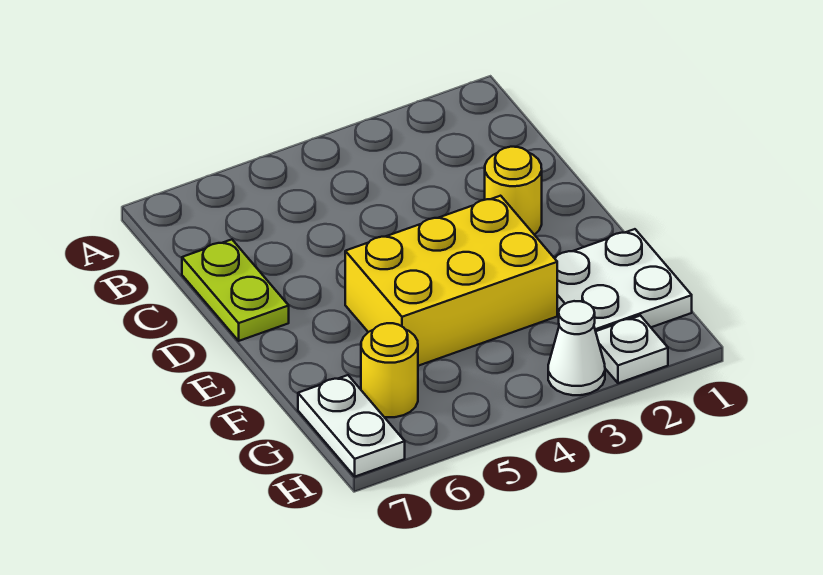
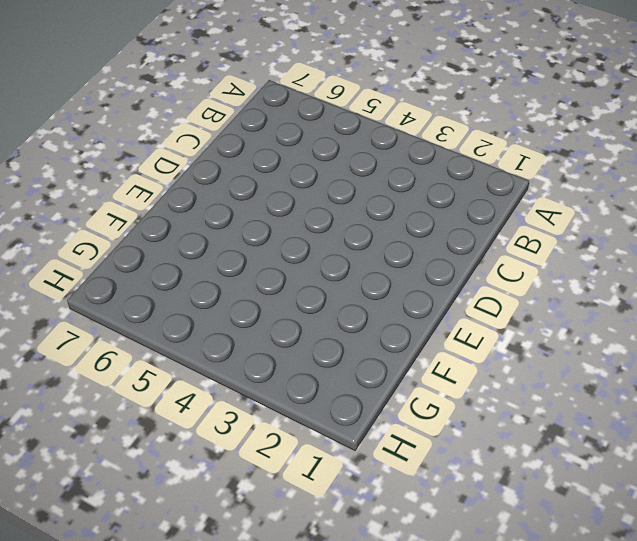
none -> lime 1x2 plate [182,239,289,341]
none -> yellow 1x1 round brick [485,147,542,235]

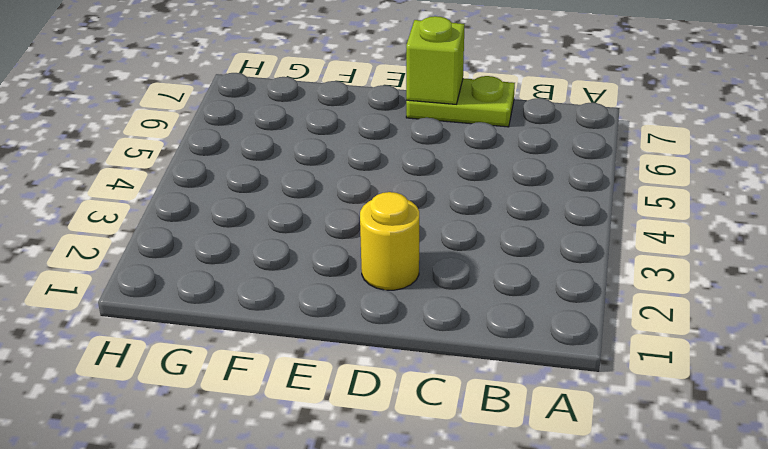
lime 1x1 brick [406,16,465,104] -> none
none -> yellow 2x3 brick [345,196,557,366]
none -> white 2x2 plate [555,229,692,331]

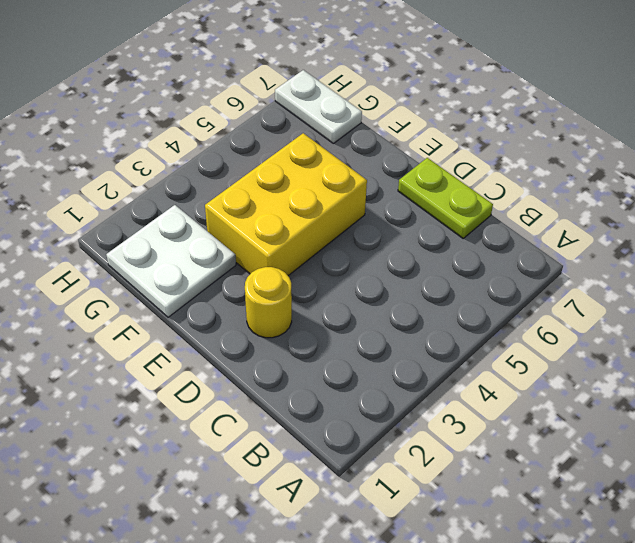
none -> yellow 1x1 round brick [361,323,418,417]
none -> white 1x1 plate [596,316,668,383]

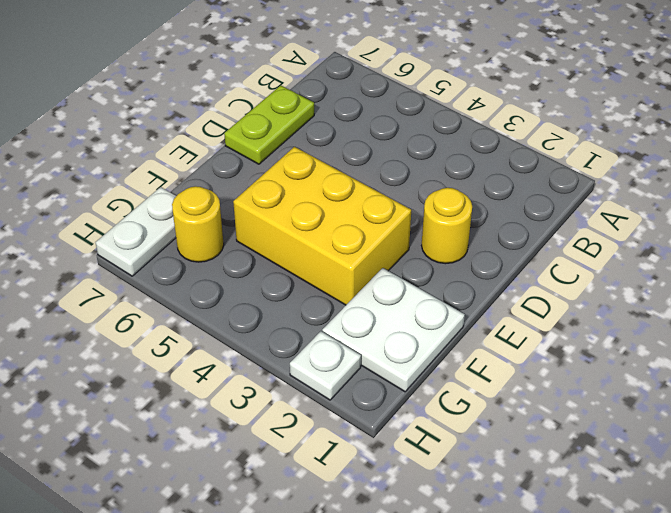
none -> white 1x1 cone [548,301,605,395]

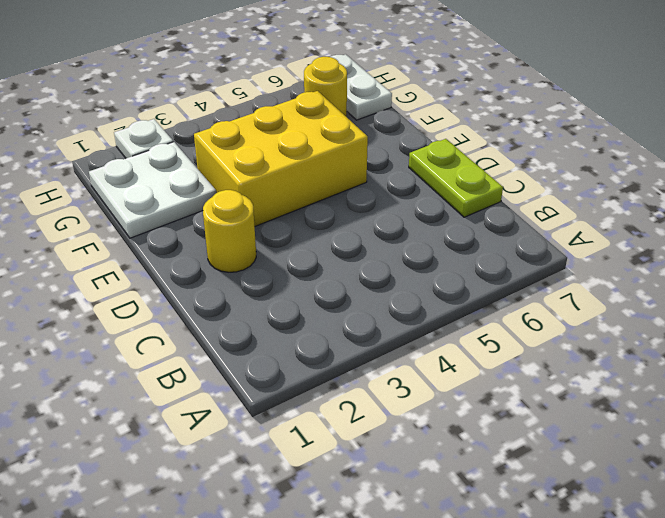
none -> white 1x1 cone [548,301,605,395]

